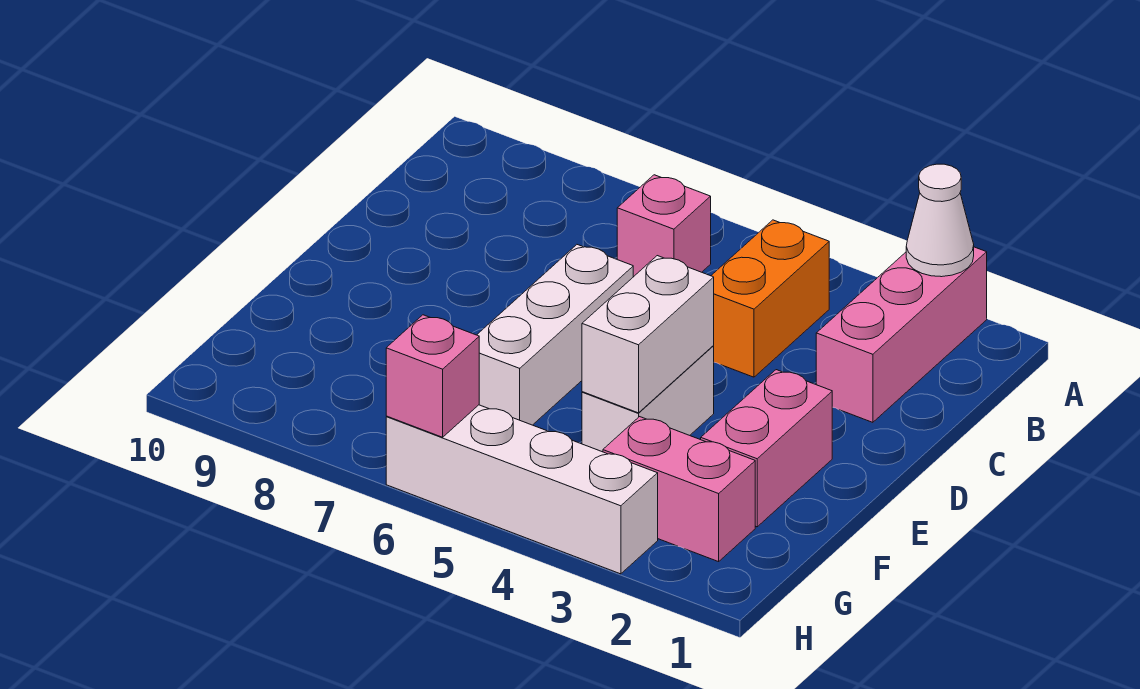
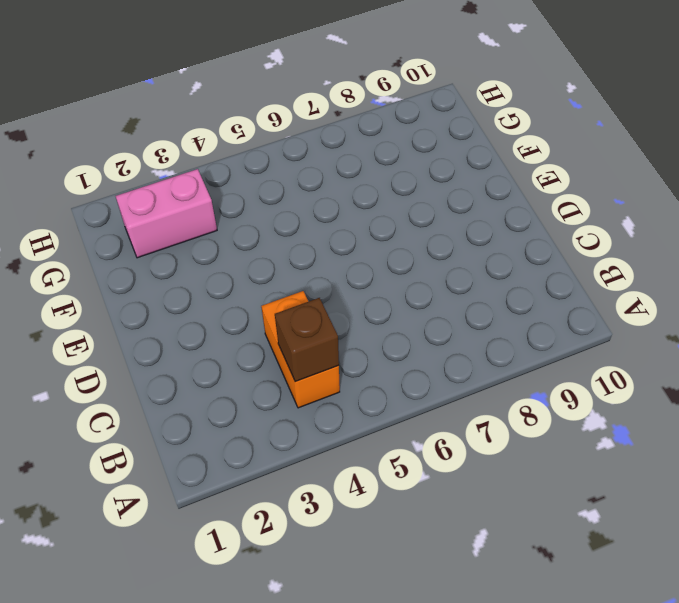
brown 1x1 brick [275,298,339,382] -> none
none -> pink 1x3 brick [816,247,987,422]
none -> pink 1x1 brick [617,175,711,277]

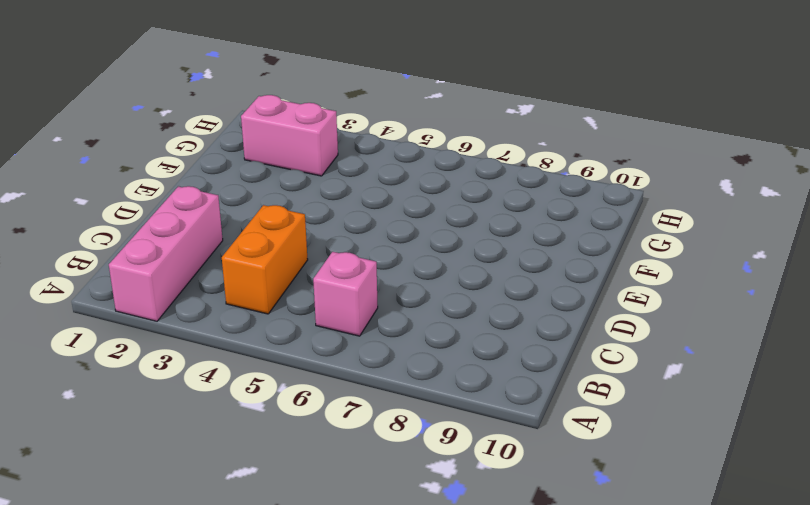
none -> white 1x3 brick [477,245,633,425]
none -> pink 1x2 brick [701,370,832,527]

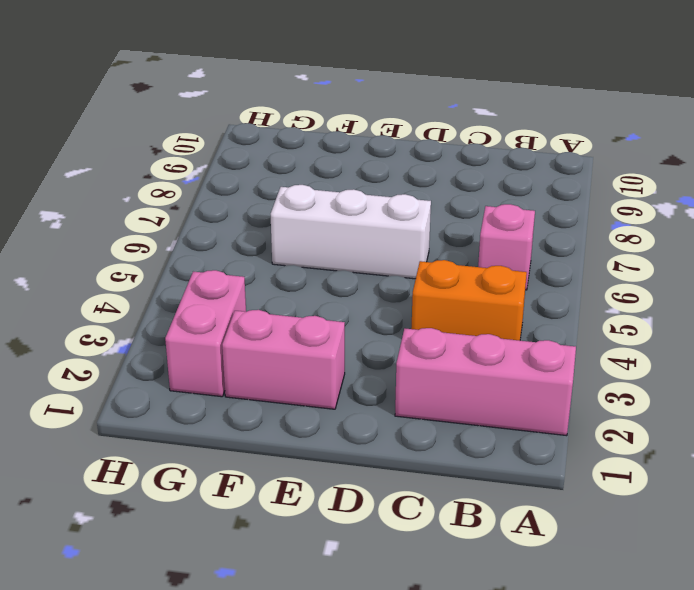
none -> white 1x2 brick [582,346,714,452]
none -> white 1x4 brick [386,405,658,574]

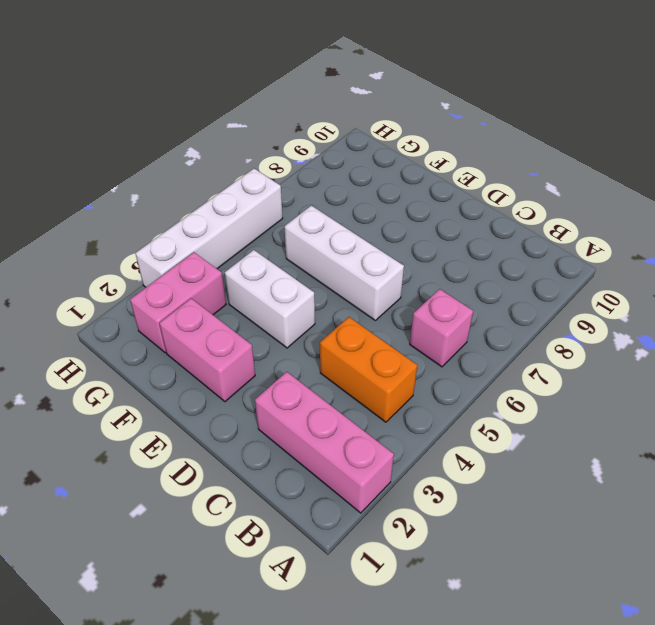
none -> white 1x1 cone [906,164,974,277]
none -> white 1x2 brick [582,256,714,413]

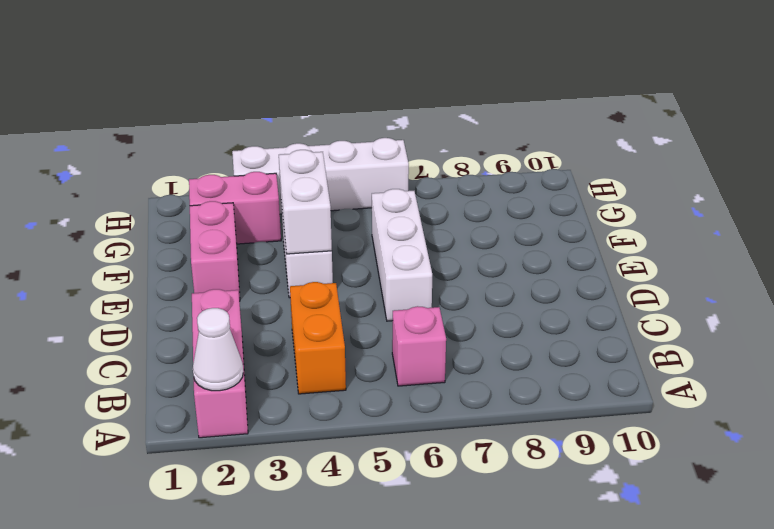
none -> pink 1x1 brick [386,315,479,437]

